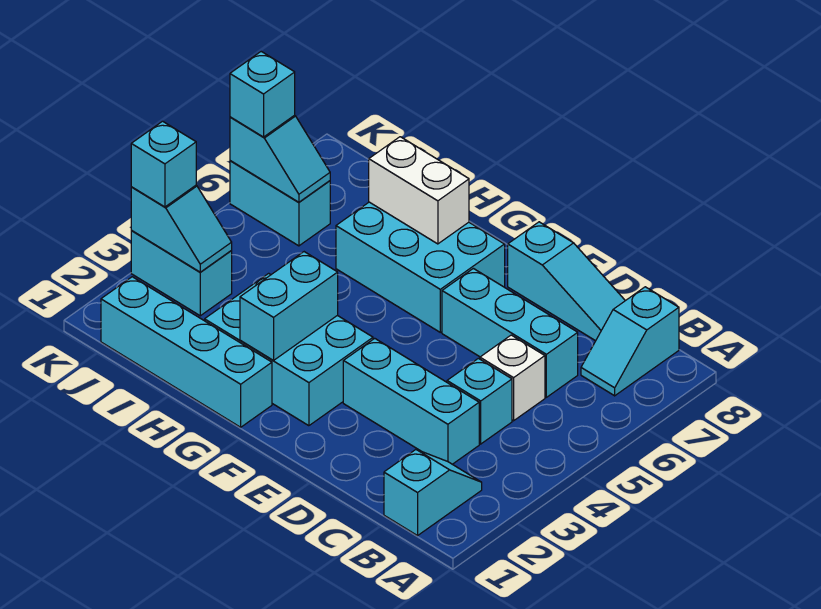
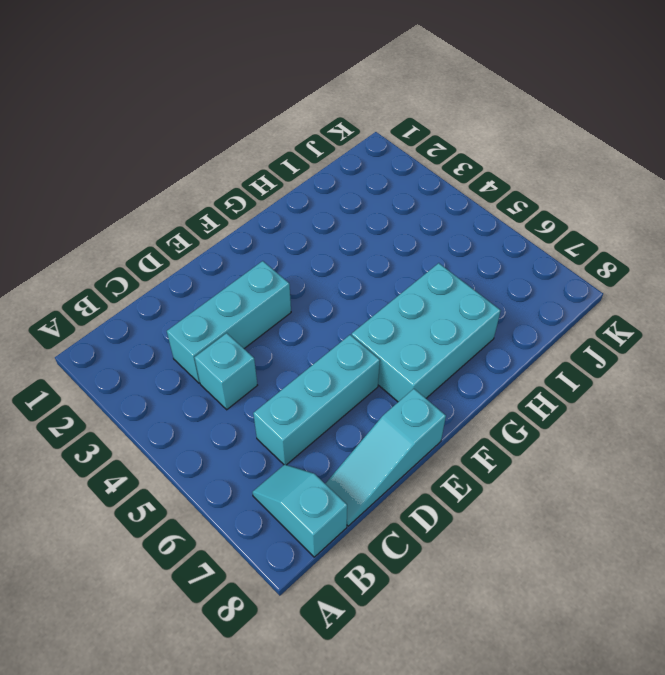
none -> cyan 1x2 slope [384,450,482,536]
none -> white 1x1 brick [480,335,545,421]
none -> cyan 2x3 brick [205,273,373,426]

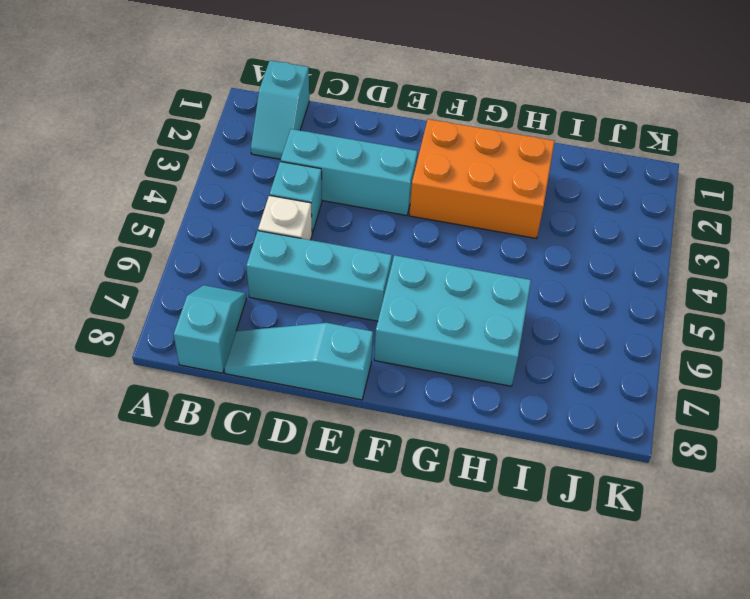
orange 2x3 brick [409,119,555,239] -> cyan 2x3 brick [205,273,373,426]
none -> cyan 1x4 brick [101,277,272,427]
none -> cyan 1x2 brick [131,230,232,316]
none -> cyan 1x2 brick [230,161,330,246]

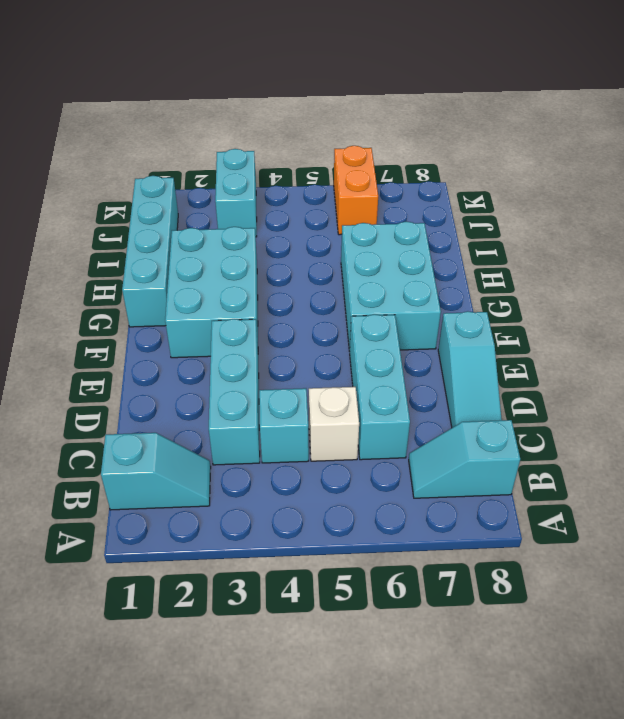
orange 1x2 brick [334,146,378,235] -> cyan 1x2 brick [230,161,330,246]
none -> cyan 1x2 brick [240,252,338,360]
none -> white 1x2 brick [369,137,469,244]
none -> cyan 1x2 slope [131,185,232,272]

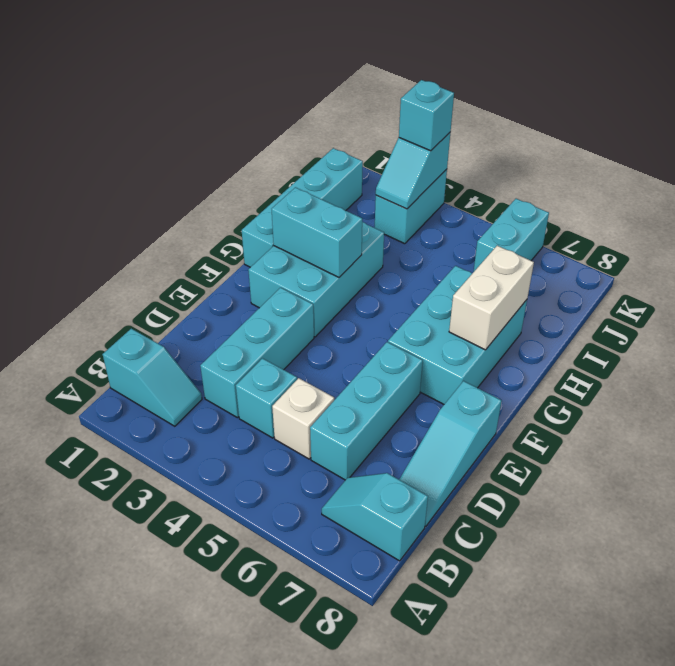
none -> cyan 1x2 slope [230,115,330,202]
none -> cyan 1x1 brick [230,52,295,137]

